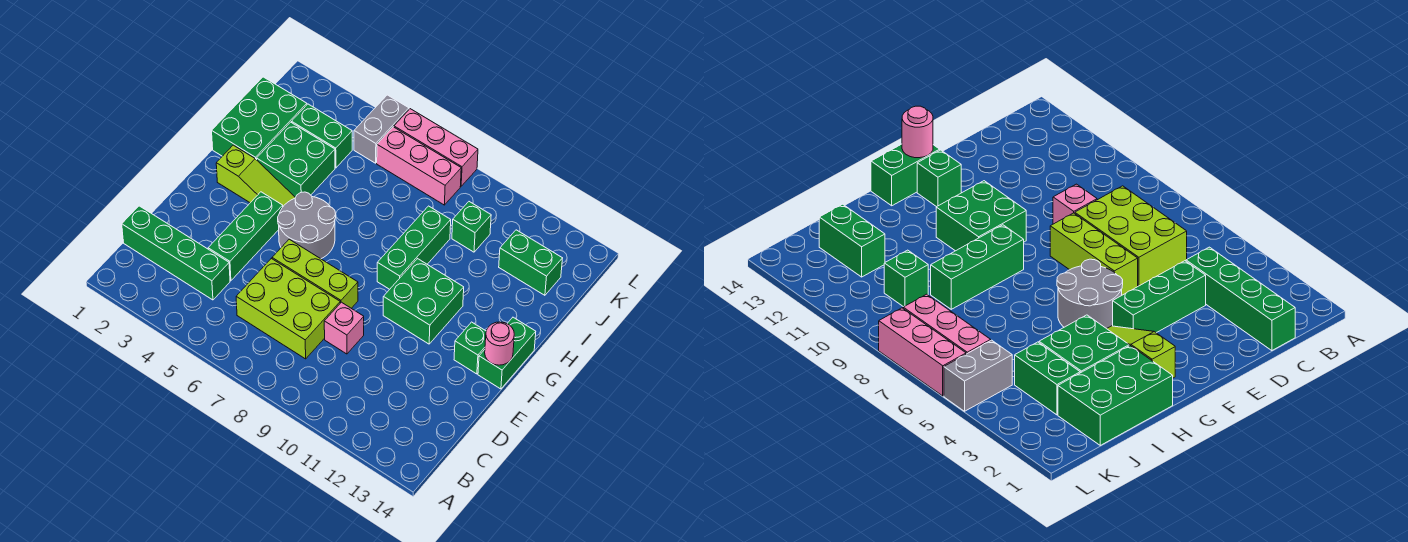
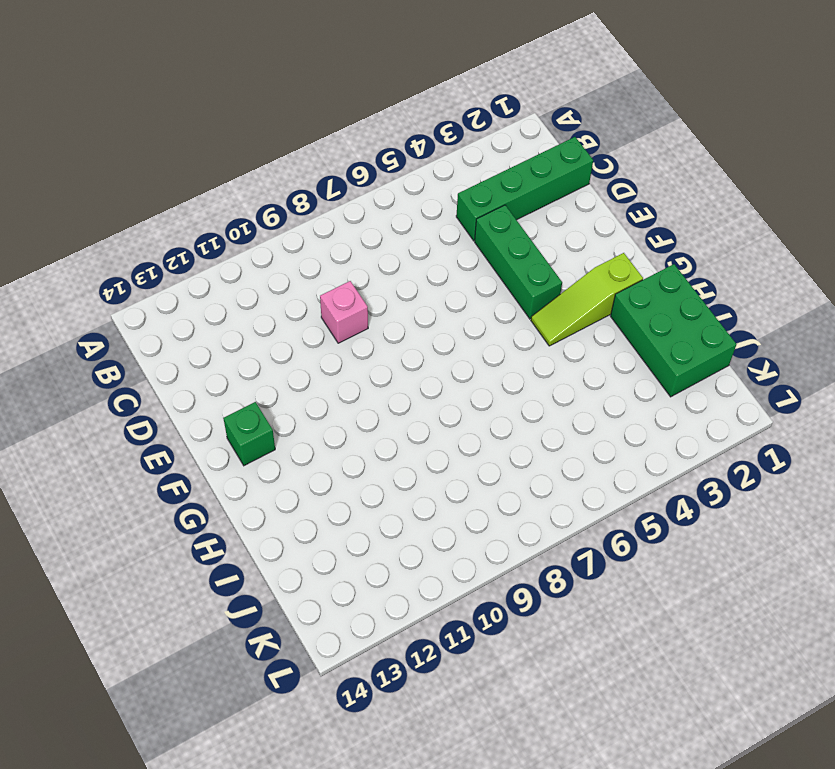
none -> lime 2x3 brick [236,258,340,359]
none -> lime 1x3 brick [272,239,358,308]
none -> grey 2x2 round brick [278,192,336,259]

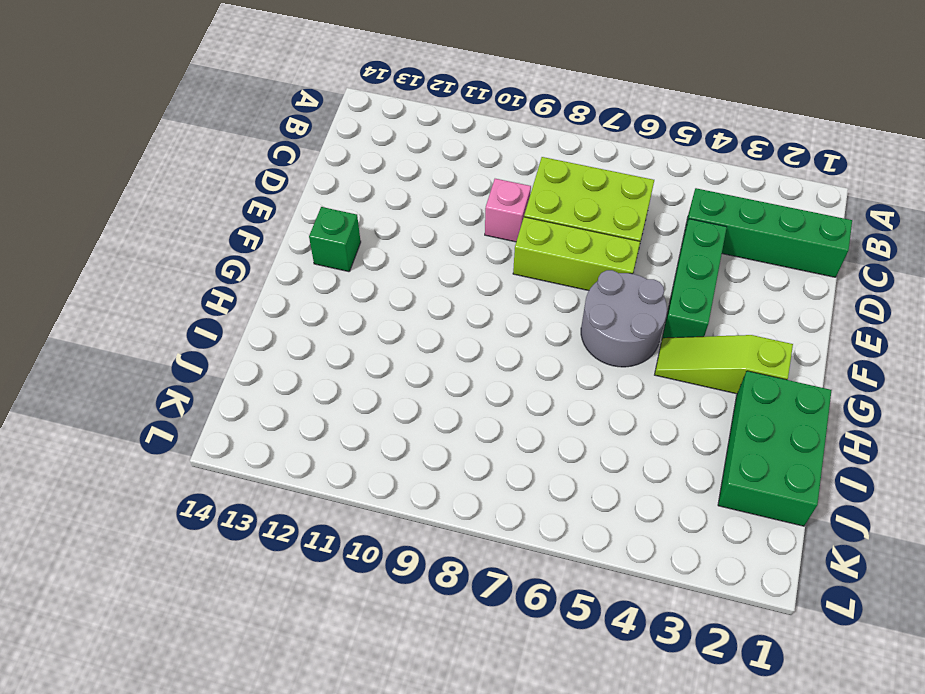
none -> green 2x2 brick [383,259,464,344]
none -> green 1x2 brick [478,317,536,389]
none -> green 1x3 brick [377,206,451,289]

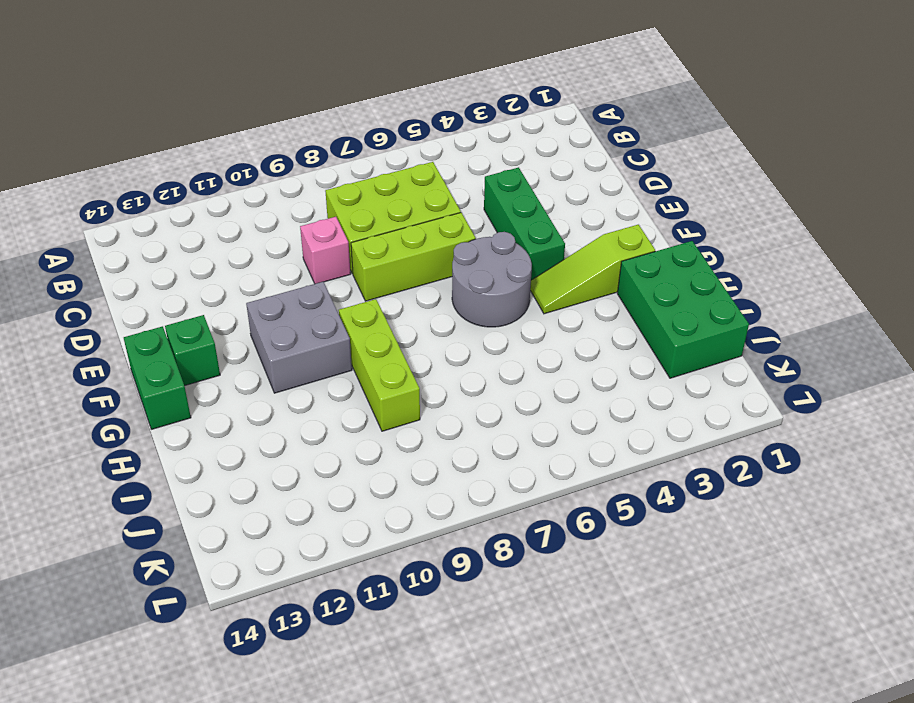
grey 2x2 brick [246,282,352,393] -> green 2x2 brick [383,259,464,344]
lime 1x3 brick [339,299,420,431] -> green 1x3 brick [377,206,451,289]
none -> green 1x4 brick [122,206,230,300]
none -> green 2x2 brick [257,122,335,197]
none -> green 1x2 brick [292,104,352,168]

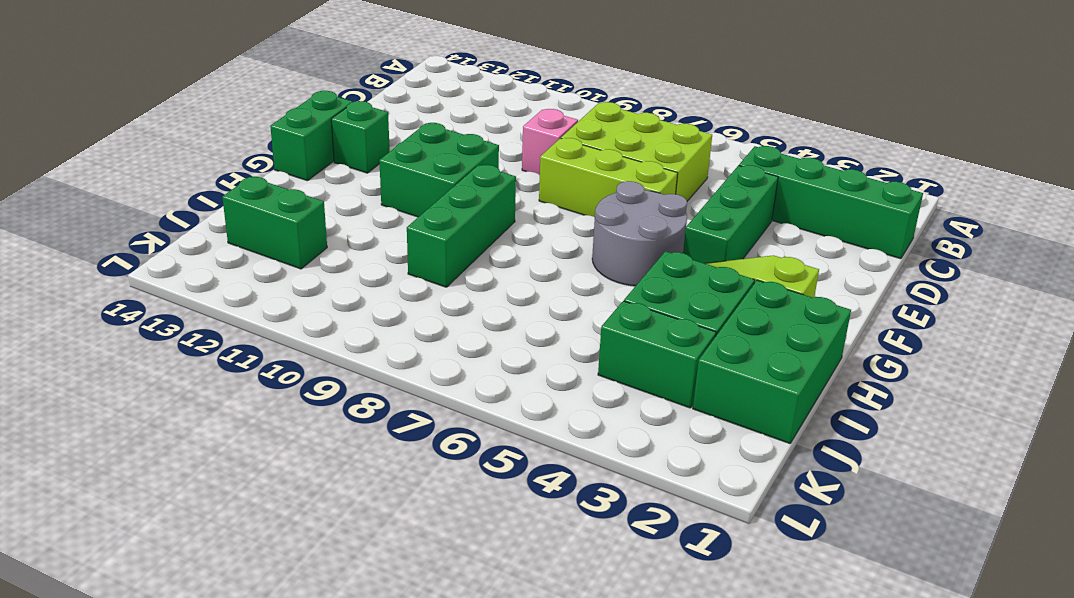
none -> green 1x1 brick [452,202,491,252]
none -> grey 1x2 brick [354,95,409,163]
none -> pink 1x3 brick [377,127,461,205]

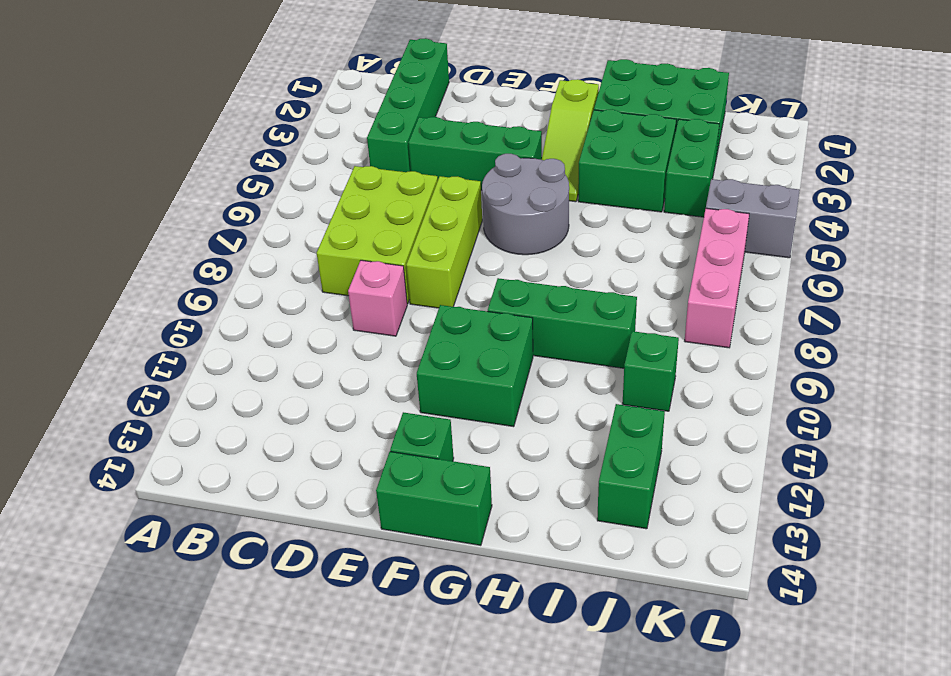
none -> pink 1x3 brick [394,109,478,186]
none -> pink 1x1 round brick [485,322,514,365]

